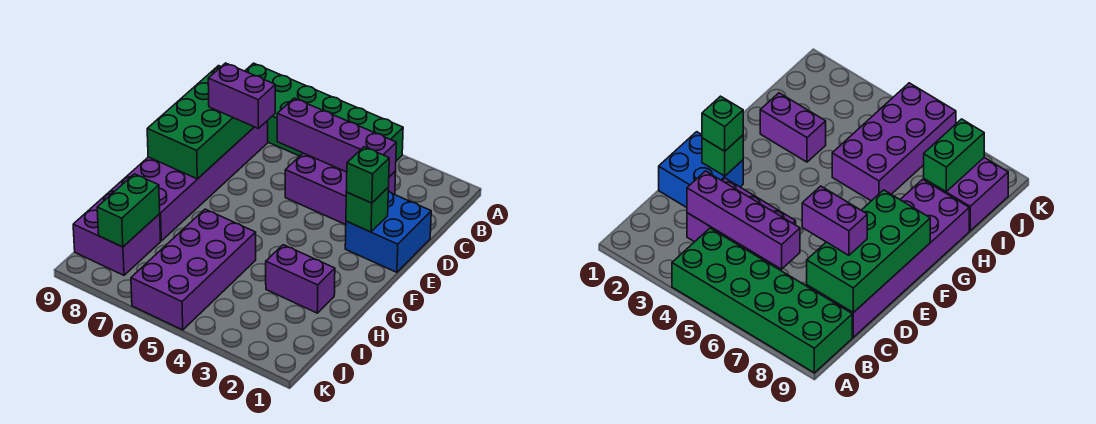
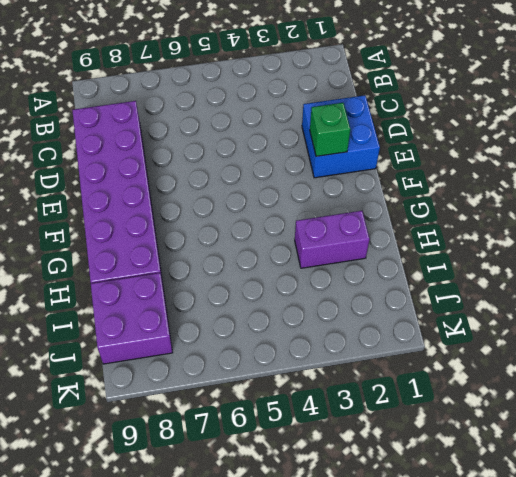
none -> green 2x6 brick [245,63,403,161]
none -> purple 2x3 brick [285,153,396,225]
none -> purple 2x4 brick [131,209,256,330]

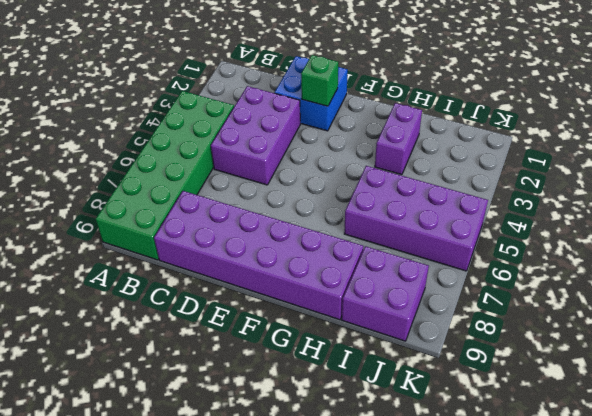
none -> purple 1x4 brick [277,98,396,177]
none -> green 2x4 brick [147,66,254,179]
none -> green 1x2 brick [97,174,160,247]

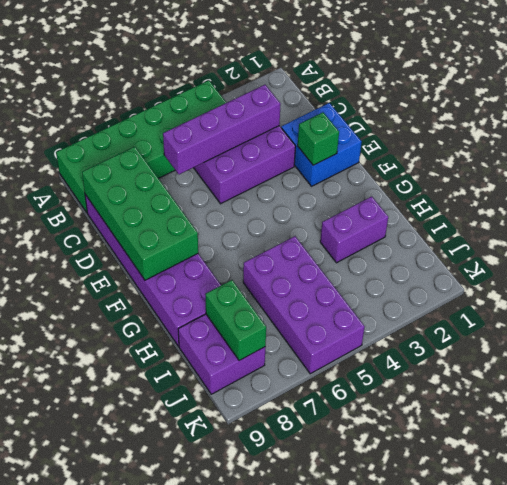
none -> purple 1x2 brick [208,63,275,129]
none -> green 1x1 brick [346,147,389,203]

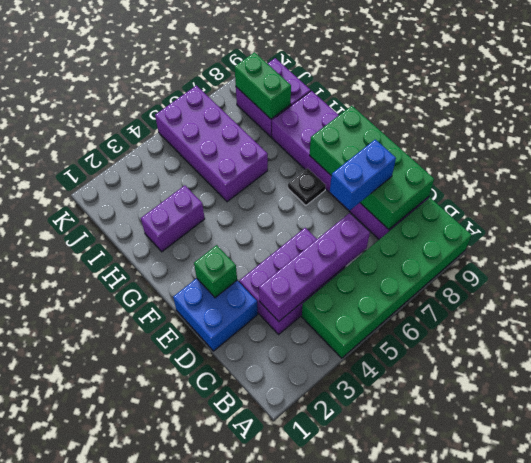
blue 1x2 brick [330,139,396,210] -> purple 1x2 brick [208,63,275,129]
black 1x1 plate [288,168,326,205] -> none
none -> green 1x1 brick [346,147,389,203]

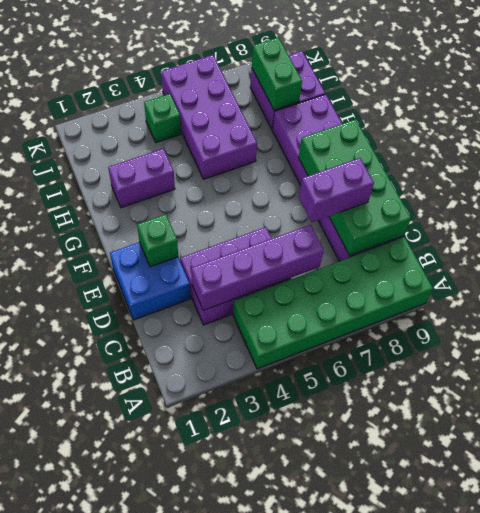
green 1x1 brick [144,94,181,143] -> green 1x1 brick moved to [346,147,389,203]

